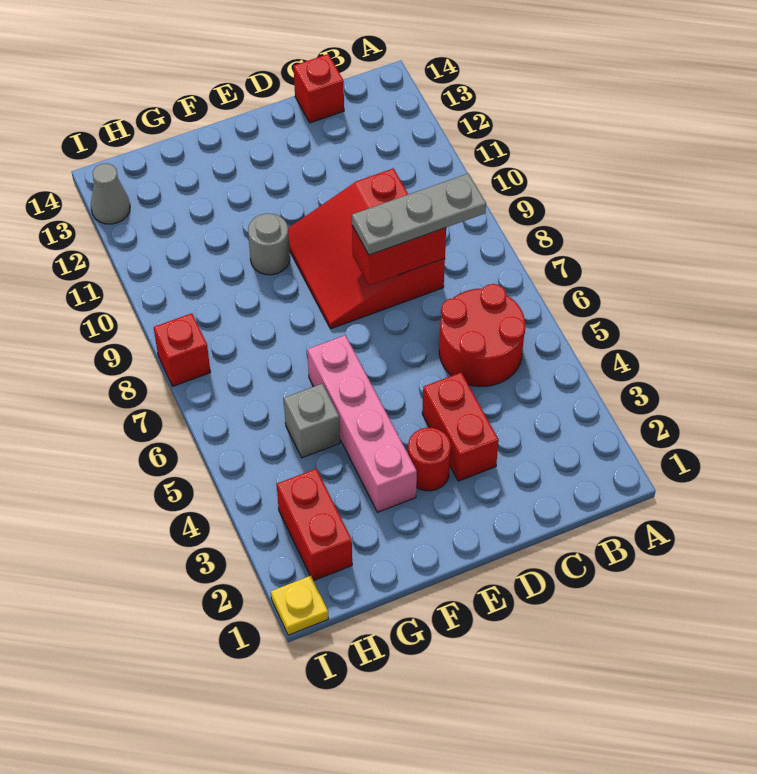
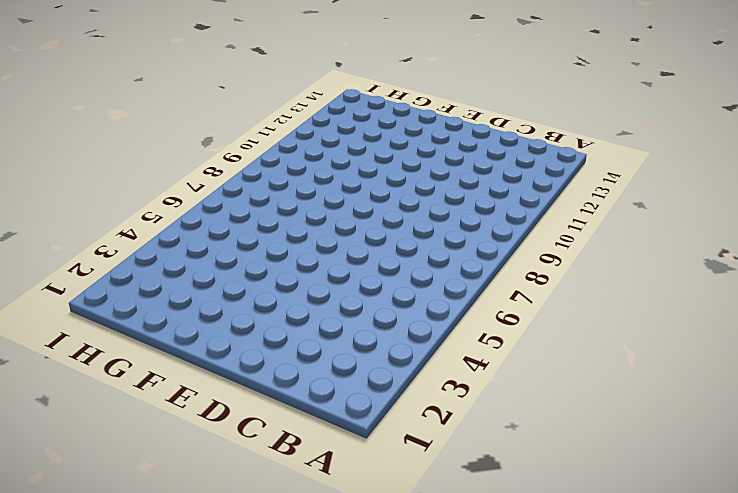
none -> red 2x2 round brick [439,284,525,387]
none -> red 3x3 slope [288,168,445,329]
none -> red 1x1 brick [294,54,344,123]

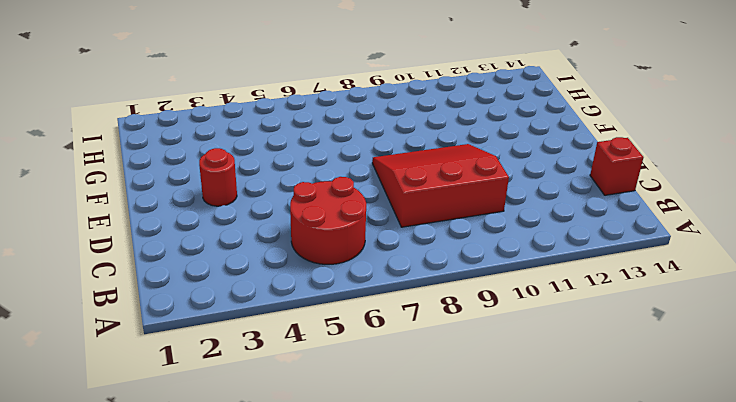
none -> red 1x2 brick [422,373,499,481]
none -> pink 1x4 brick [307,335,417,512]
none -> grey 1x1 round brick [248,213,290,275]

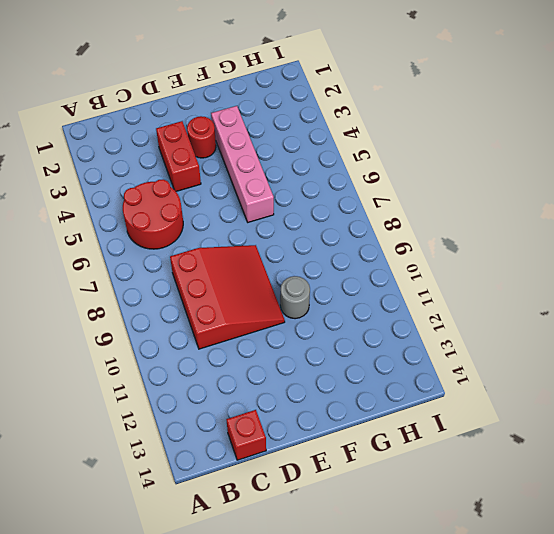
none -> grey 1x1 brick [284,384,340,458]
none -> red 1x2 brick [277,469,352,581]
none -> yellow 1x1 plate [271,576,328,635]

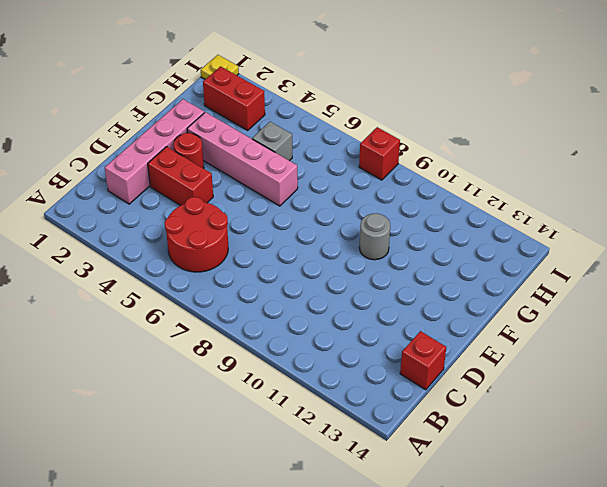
pink 1x4 brick [105,99,204,204] -> none
none -> red 3x3 slope [288,168,445,329]
none -> grey 1x1 cone [91,163,130,224]
none -> red 1x2 brick [352,226,446,285]

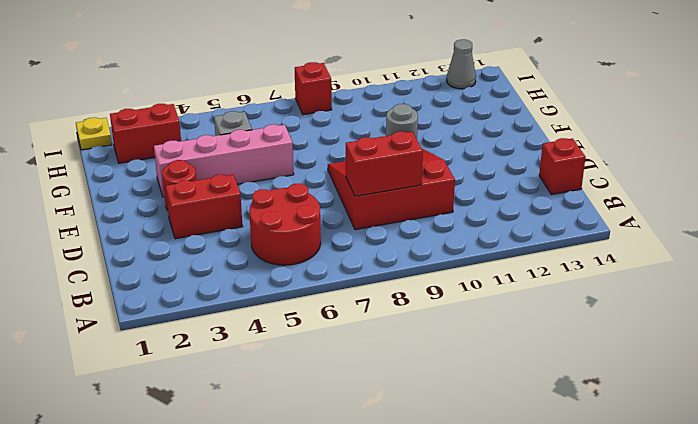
red 1x2 brick [346,132,423,196] -> red 1x2 brick turned to [352,226,446,285]
none -> grey 1x3 plate [352,173,486,255]

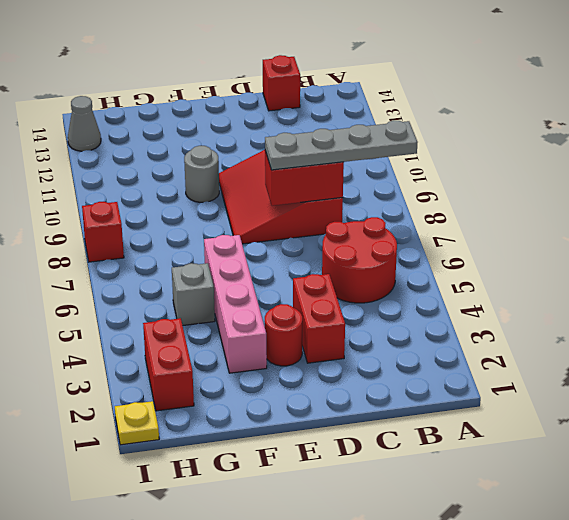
grey 1x4 plate [265,121,418,170] -> grey 1x3 plate [352,173,486,255]

